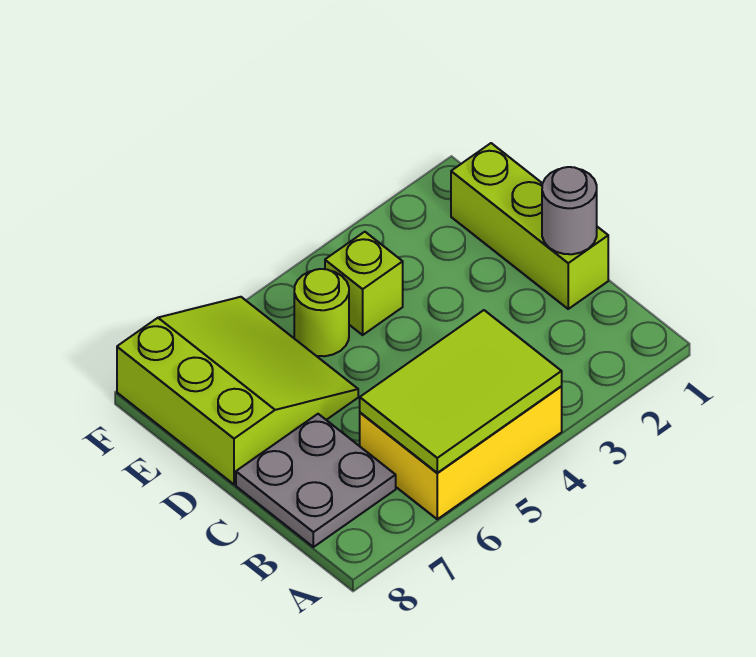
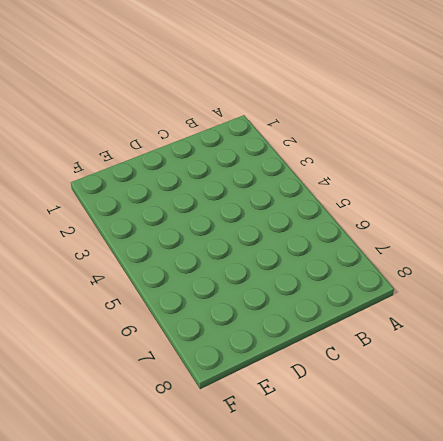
none -> yellow 2x3 brick [360,387,562,519]
none -> grey 2x2 plate [236,414,396,547]

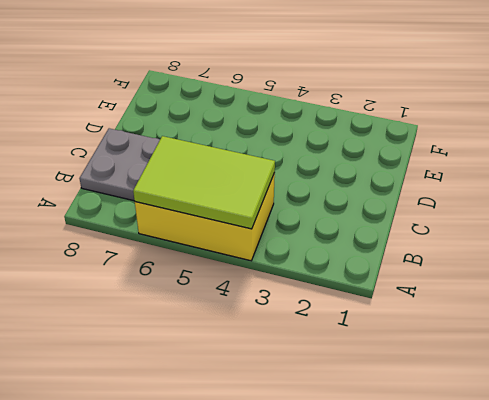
none -> lime 1x3 brick [451,143,608,309]
none -> lime 3x3 slope [117,297,358,484]

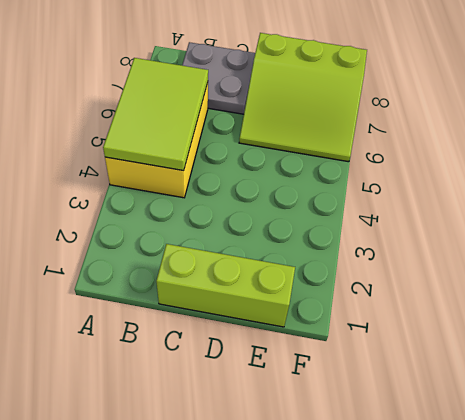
none -> lime 1x1 brick [325,232,403,335]
none -> lime 1x1 round brick [294,269,349,356]

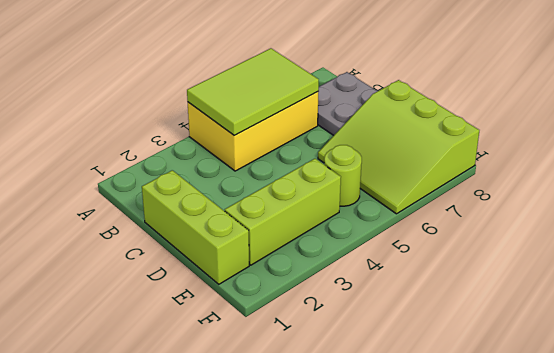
lime 1x3 brick [225,159,341,265] -> lime 1x1 brick [325,232,403,335]
none -> grey 1x1 round brick [542,167,597,254]

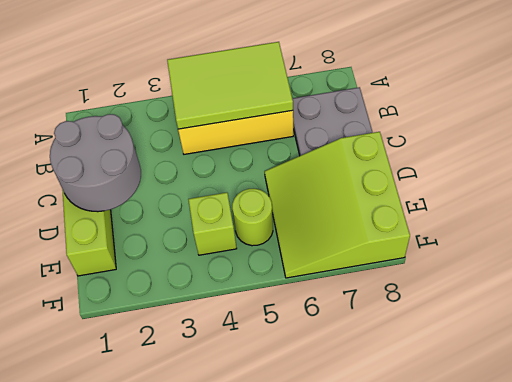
grey 2x2 round brick [50,114,141,212] -> grey 1x1 round brick [542,167,597,254]

